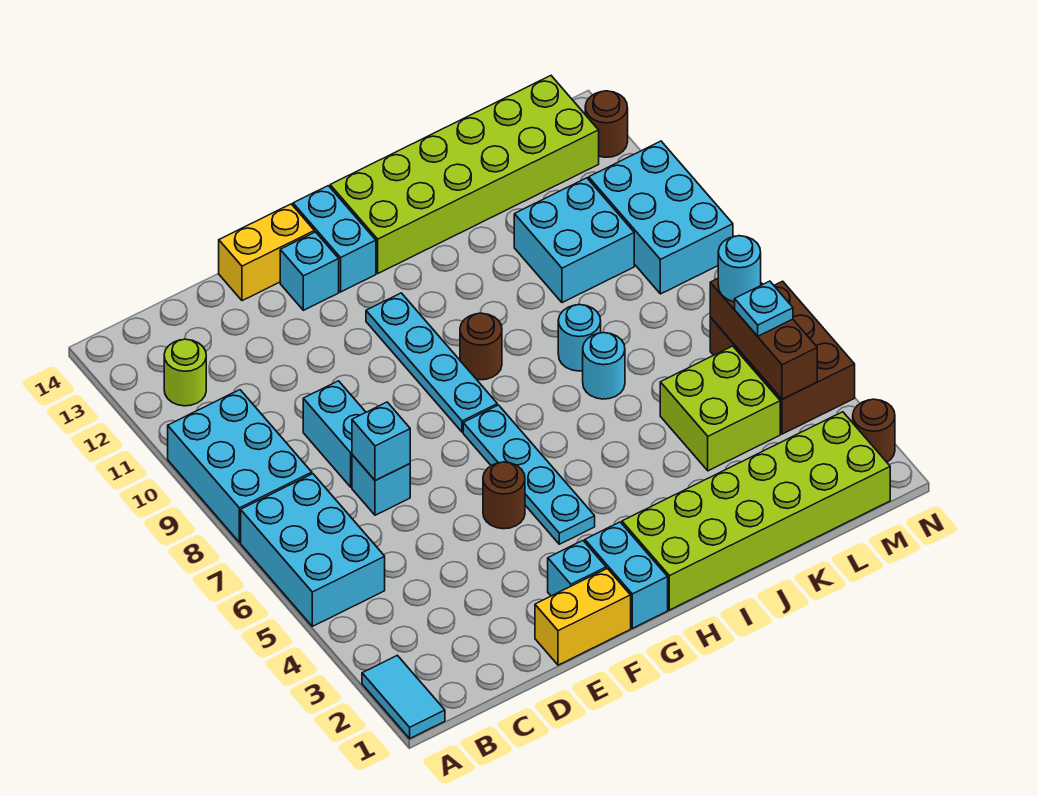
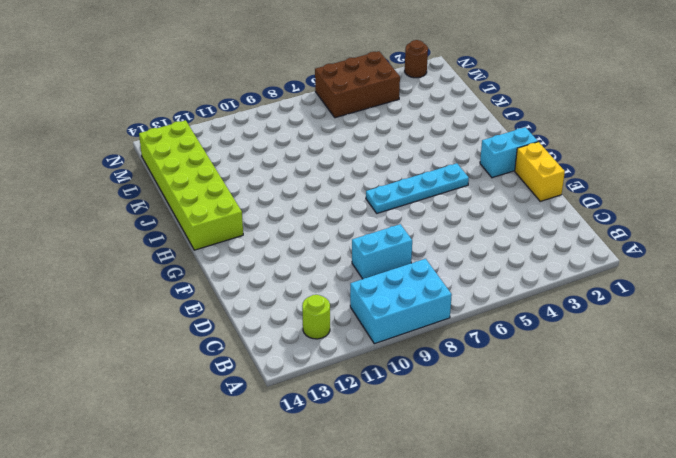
none -> cyan 1x2 tile [362,655,445,738]
none -> cyan 2x3 brick [241,474,385,626]
none -> cyan 1x1 brick [352,455,410,515]
none -> yellow 1x2 brick [219,204,314,301]

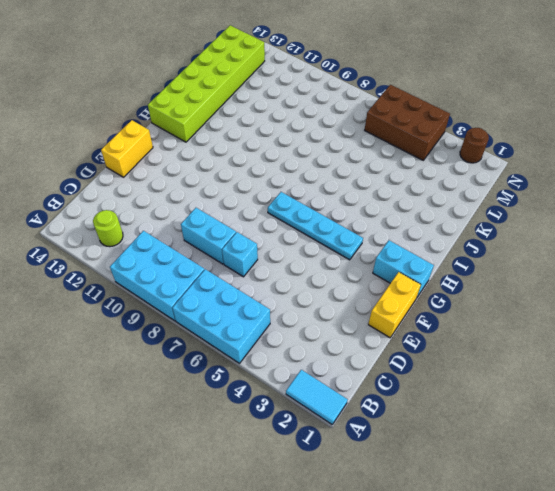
none -> cyan 1x1 brick [548,541,606,596]
none -> brown 1x1 round brick [483,462,525,529]
none -> cyan 1x1 brick [280,232,339,310]
none -> cyan 1x4 plate [366,293,497,432]

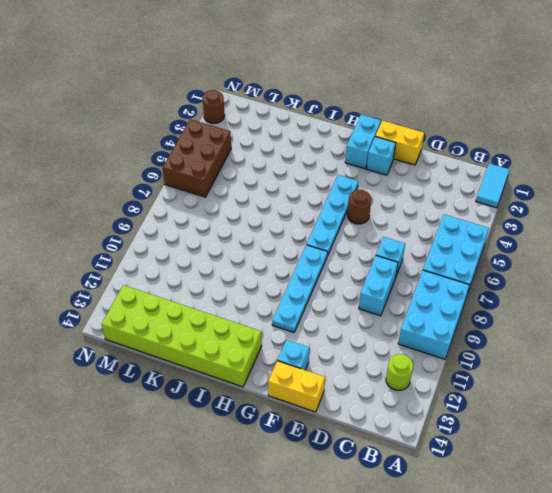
none -> cyan 1x2 brick [293,186,376,292]
none -> lime 2x6 brick [622,412,890,610]
none -> brown 1x1 round brick [460,313,502,380]
none -> cyan 1x1 round brick [583,332,625,399]

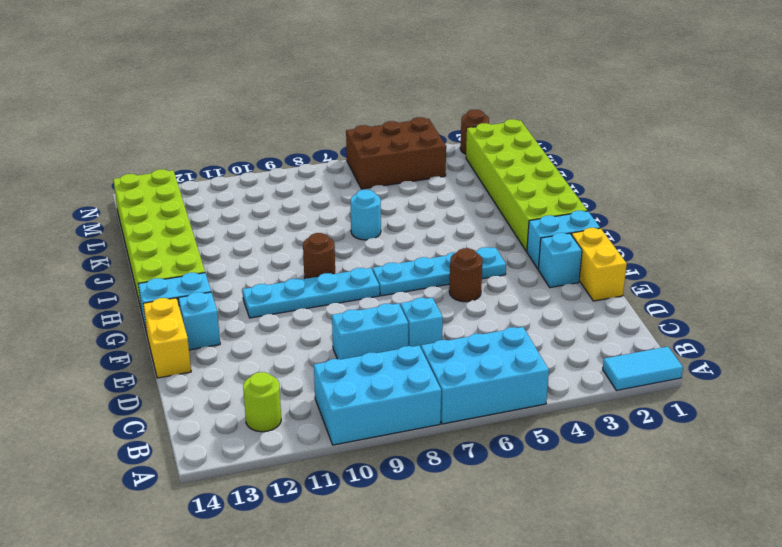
none -> cyan 1x1 round brick [558,305,601,371]
none -> lime 2x2 brick [660,346,780,471]
none -> cyan 2x2 brick [514,178,634,303]
none -> cyan 2x3 brick [589,141,733,294]

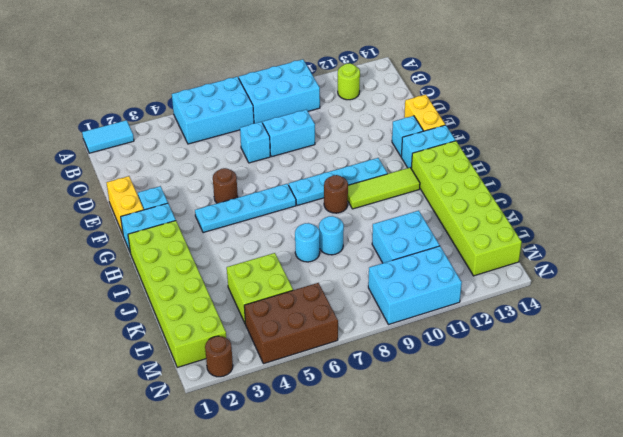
lime 1x3 tile [348,168,420,209] -> none
none -> brown 1x1 round brick [585,91,628,157]
none -> cyan 1x1 brick [352,402,410,481]
none -> brown 1x3 brick [710,279,817,399]
none -> cyan 1x1 plate [735,281,793,336]

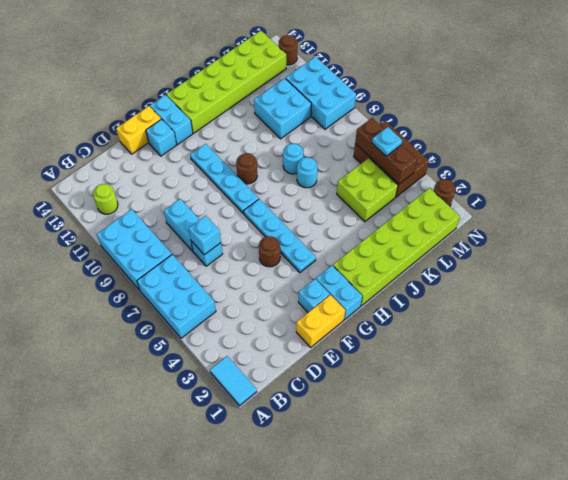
none -> cyan 1x1 round brick [718,236,761,302]

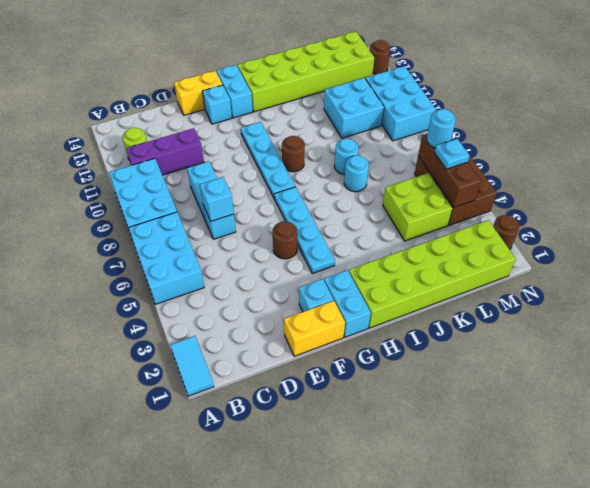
purple 1x3 brick [126,128,204,175] -> none

